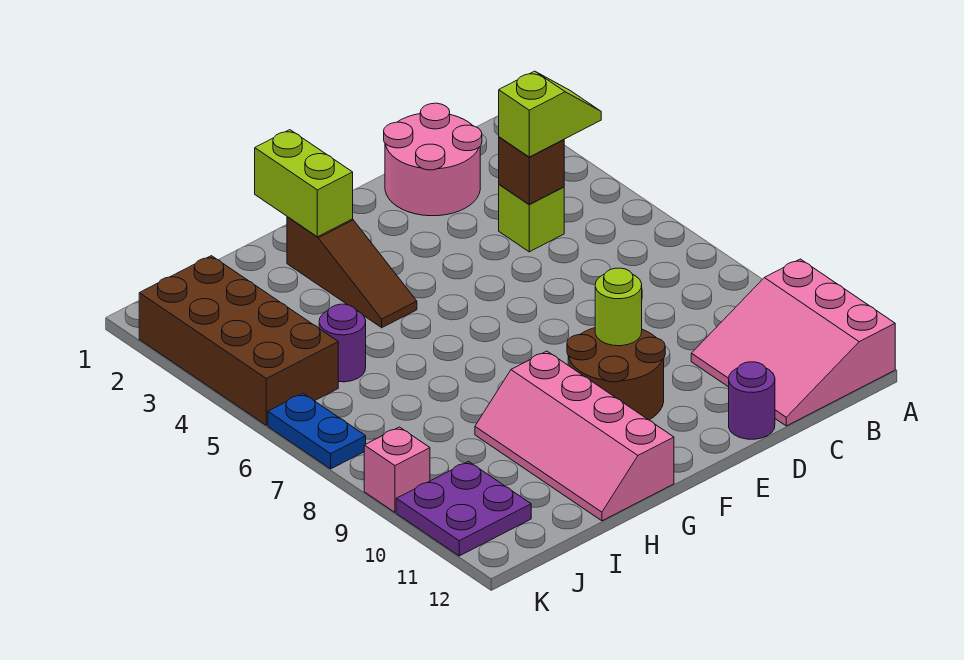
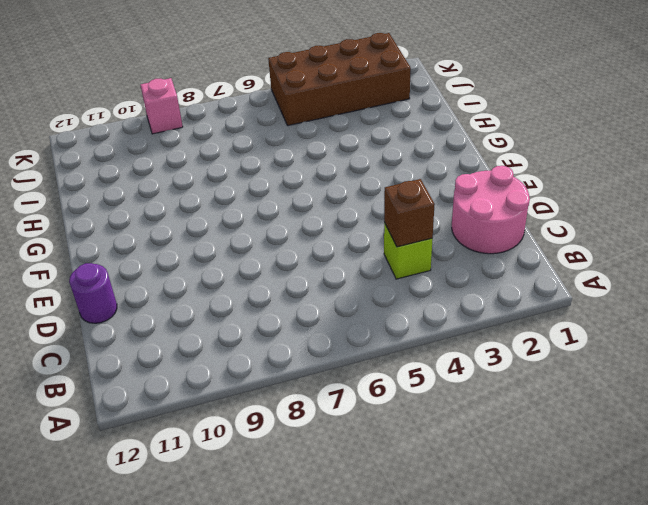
none -> pink 3x3 slope [691,259,895,426]
none -> brown 2x2 round brick [567,328,665,420]
none -> brown 1x3 slope [287,217,417,328]

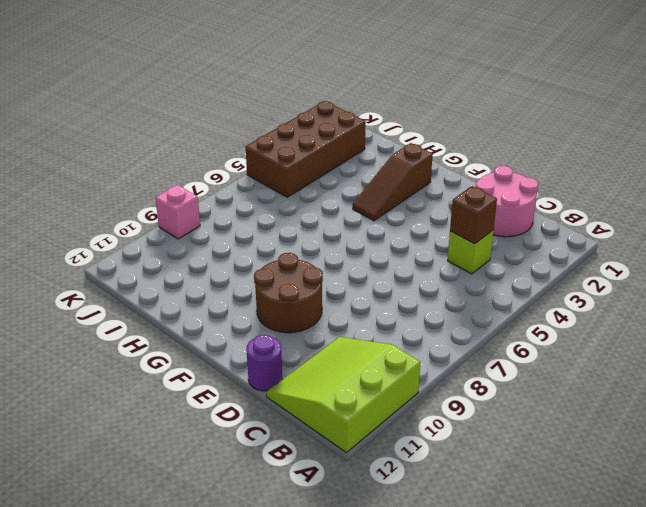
lime 3x3 slope [266,337,420,453] -> pink 3x3 slope [691,259,895,426]
none -> pink 2x4 slope [475,351,674,521]
none -> purple 1x1 round brick [319,304,366,382]
none -> purple 2x2 plate [396,461,531,556]

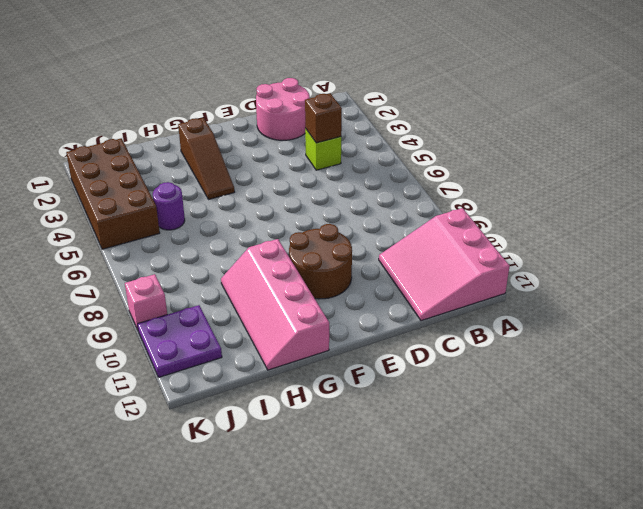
none -> purple 1x1 round brick [729,362,775,439]
none -> blue 1x2 plate [268,393,366,469]
none -> lime 1x1 round brick [595,268,642,346]

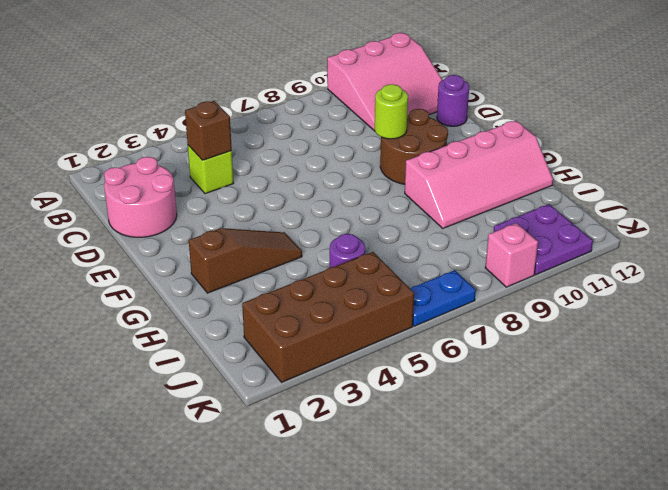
none -> lime 1x2 brick [255,130,353,237]
none -> lime 1x2 slope [499,71,601,157]

